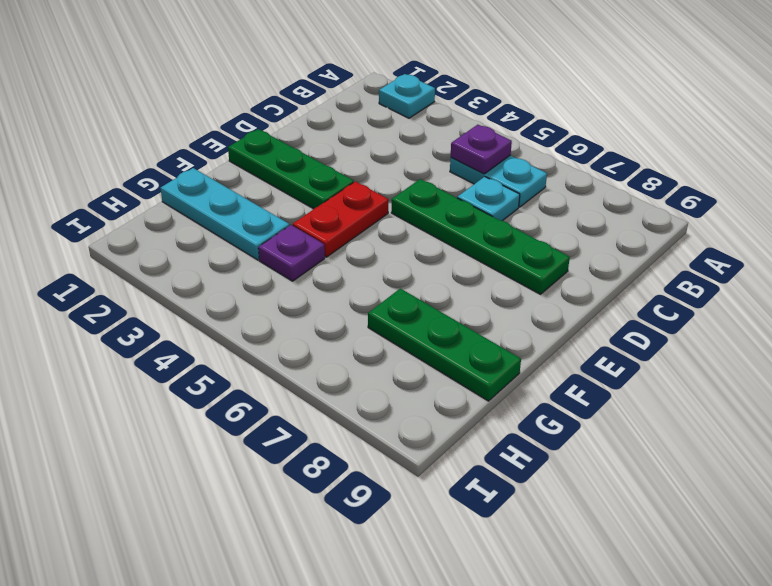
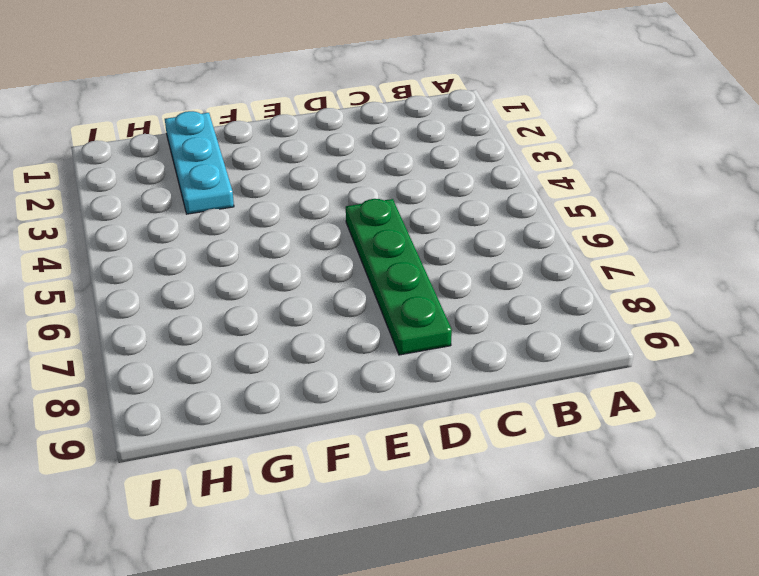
none -> cyan 1x1 plate [379,74,435,118]
none -> cyan 1x2 plate [450,155,547,207]

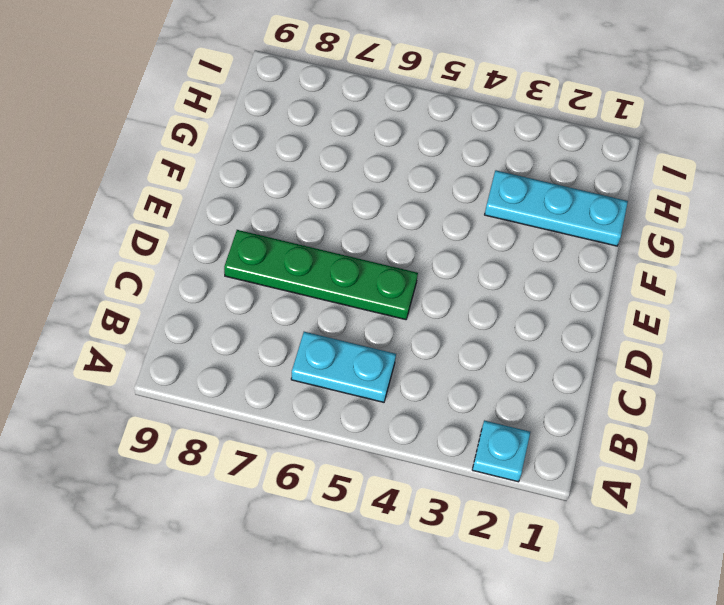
none -> cyan 1x1 plate [457,177,520,221]
none -> green 1x3 plate [228,129,354,209]

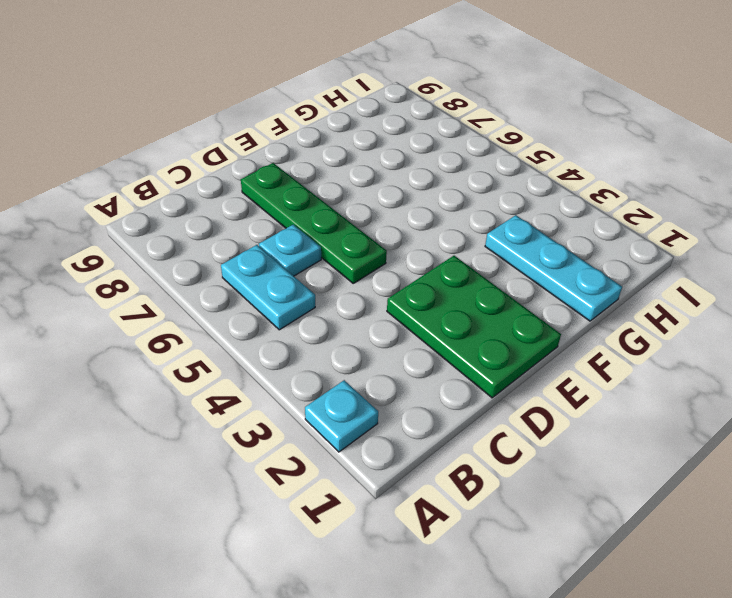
green 2x3 plate [387,256,561,398] -> green 1x3 plate [228,129,354,209]
none -> red 1x2 plate [293,181,388,257]
none -> purple 1x1 plate [258,225,325,281]

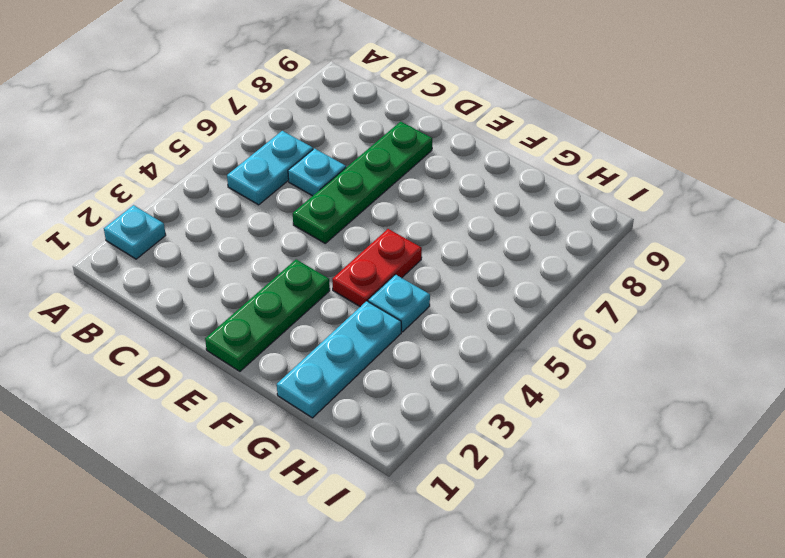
red 1x2 plate [332,229,422,307] -> red 1x2 plate turned to [293,181,388,257]
cyan 1x1 plate [368,275,430,332] -> purple 1x1 plate [258,225,325,281]
none -> green 1x3 plate [368,288,521,401]
none -> purple 1x1 plate [451,125,512,174]

